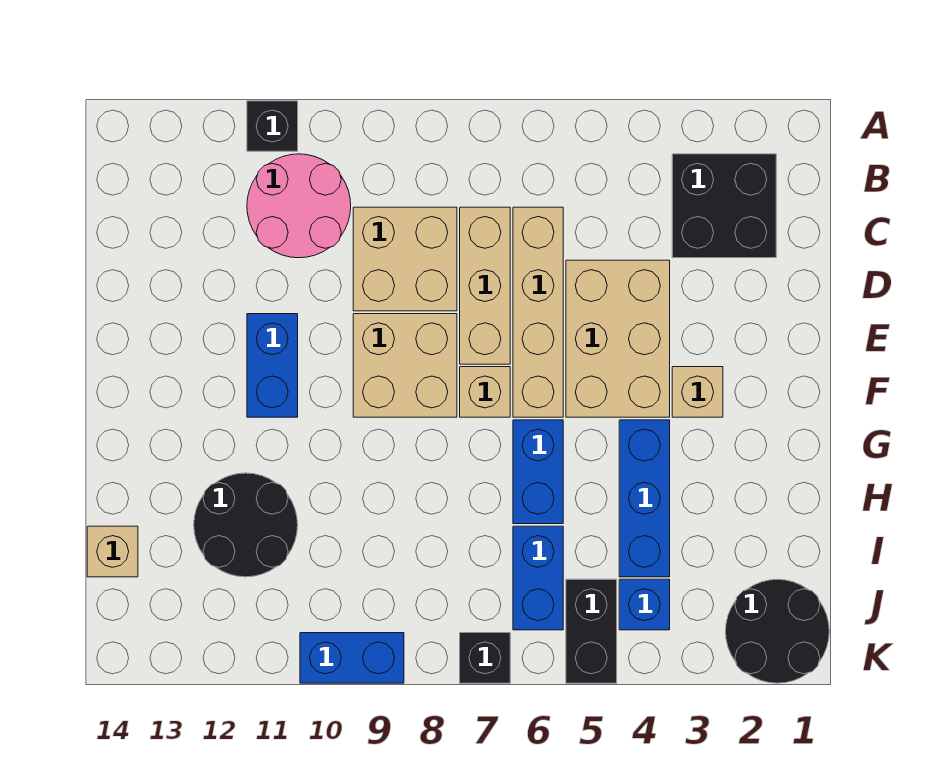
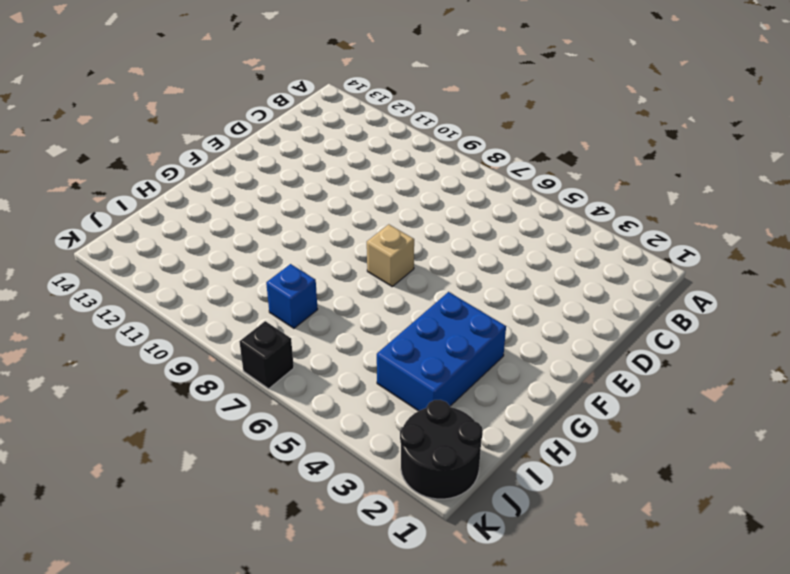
blue 2x3 brick [377,292,506,411] -> blue 1x3 brick [619,420,670,577]
blue 1x1 brick [266,264,318,328] -> blue 1x1 brick moved to [619,579,670,630]
none -> black 1x1 brick [247,101,298,151]
none -> black 2x2 brick [672,154,776,258]
none -> pink 2x2 round brick [247,154,351,258]

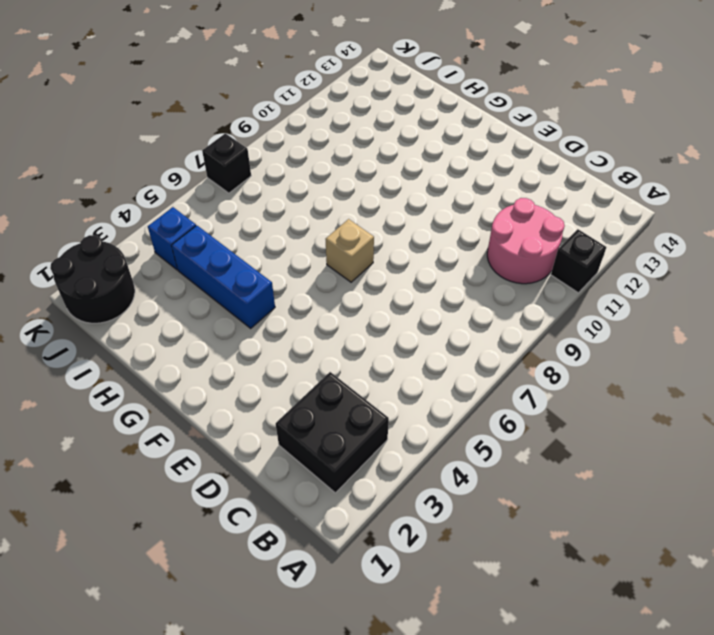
none -> tan 1x4 brick [513,207,563,417]
none -> tan 1x3 brick [460,207,510,364]
none -> tan 2x2 brick [353,207,457,311]

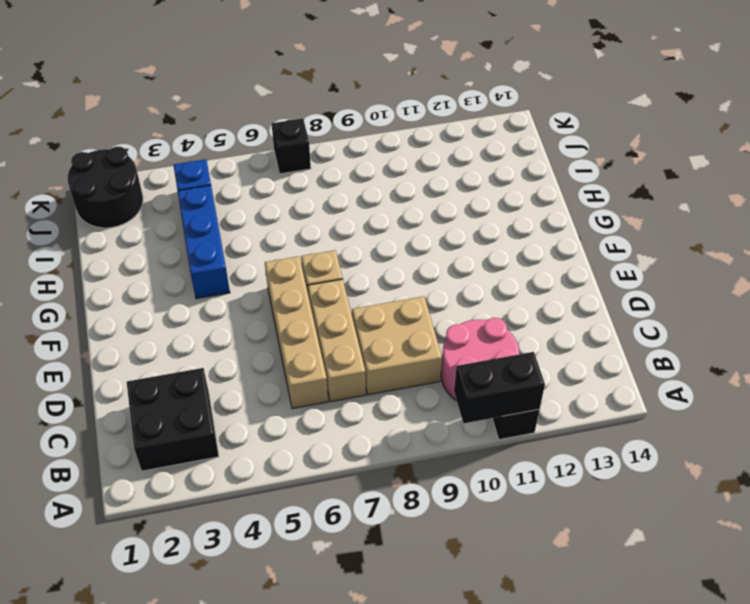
black 1x2 brick [454,352,545,424] -> black 1x2 brick turned to [566,579,617,683]
none -> tan 2x3 brick [566,260,670,417]
none -> tan 2x2 brick [353,314,457,417]
none -> blue 1x2 brick [247,314,298,417]

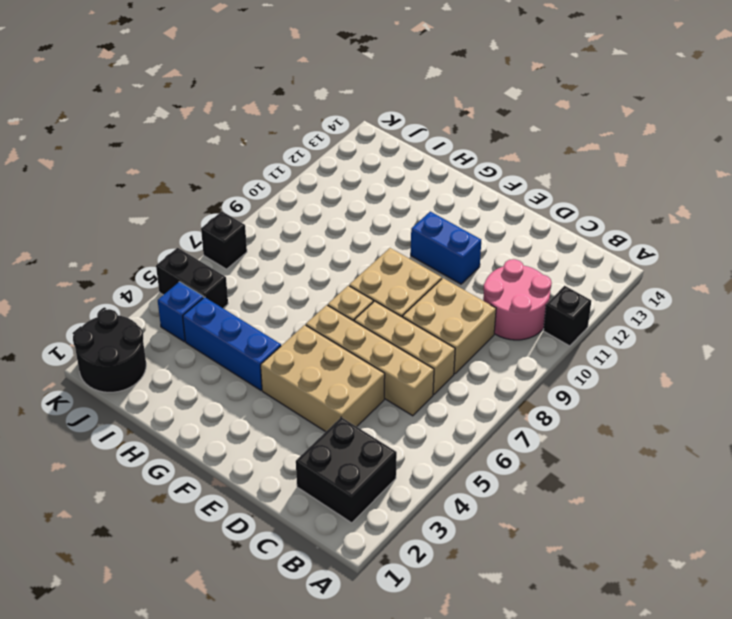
none -> tan 1x1 brick [672,367,723,417]
none -> blue 1x2 brick [513,420,563,524]
none -> black 2x2 round brick [194,473,298,577]

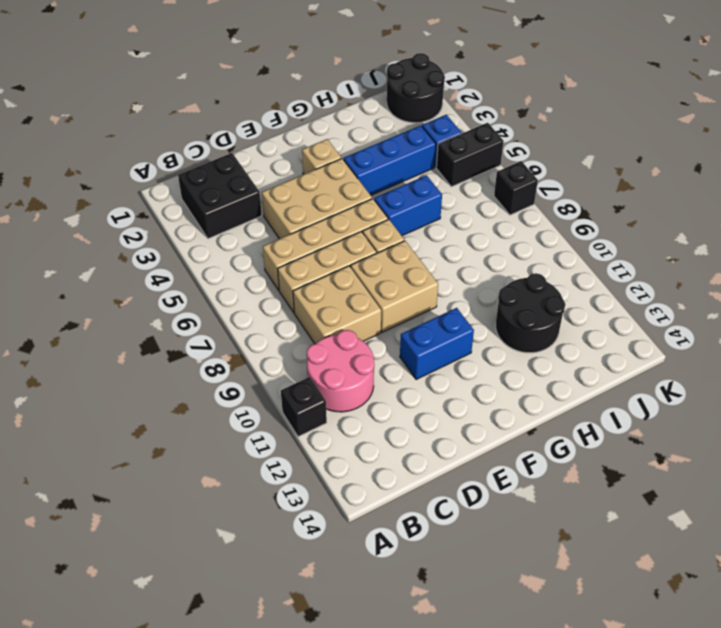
none -> blue 1x2 brick [513,526,563,630]
none -> tan 1x1 brick [87,526,138,577]
none -> blue 1x2 brick [300,633,404,683]

